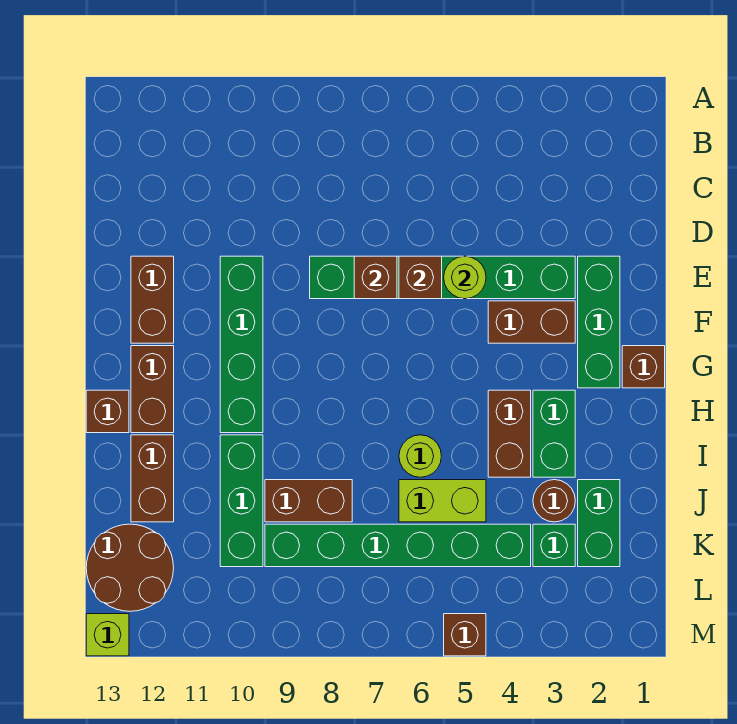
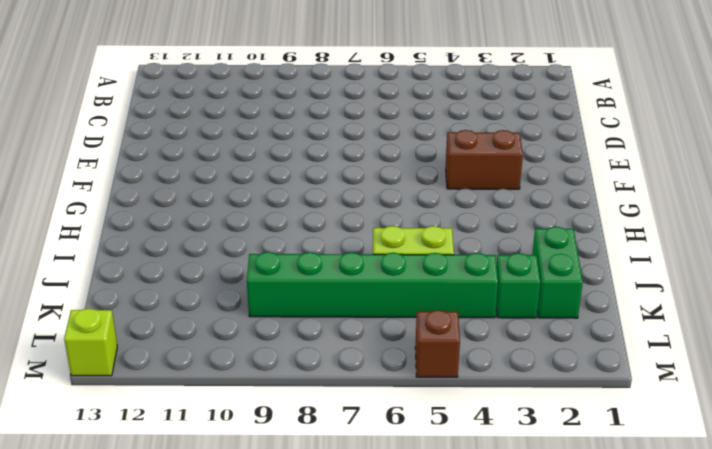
none -> green 1x3 brick [578,256,620,388]
none -> green 1x6 brick [310,256,575,299]
none -> green 1x4 brick [220,256,263,433]

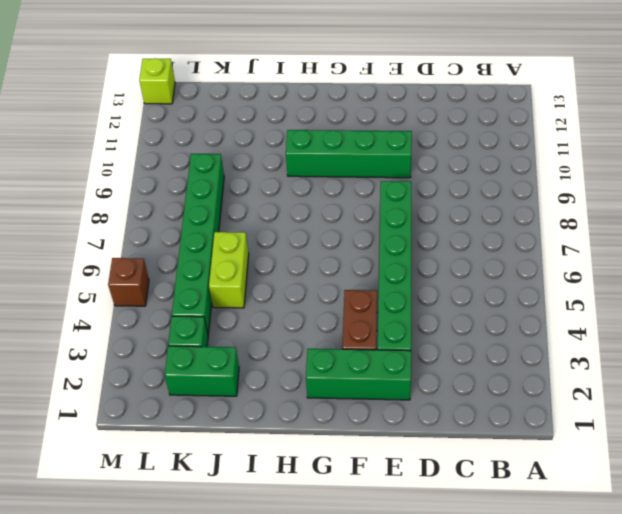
none -> brown 1x2 brick [131,256,174,343]
none -> brown 1x1 brick [622,346,665,388]
none -> brown 1x2 brick [131,346,174,433]

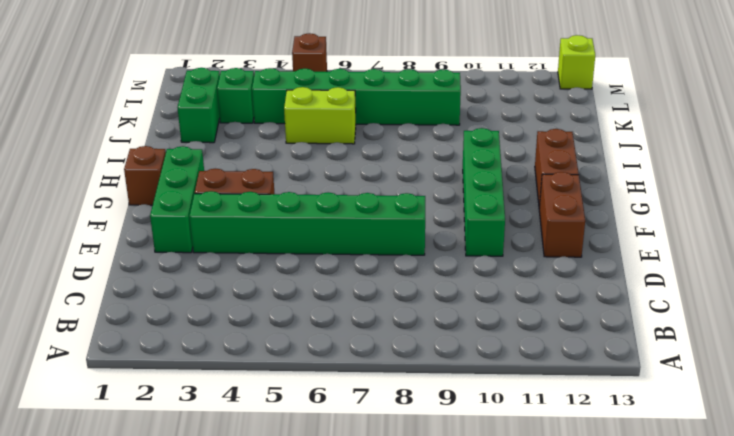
none -> green 1x2 brick [533,390,575,477]
none -> brown 1x2 brick [488,390,531,477]
none -> brown 1x1 brick [86,390,129,433]

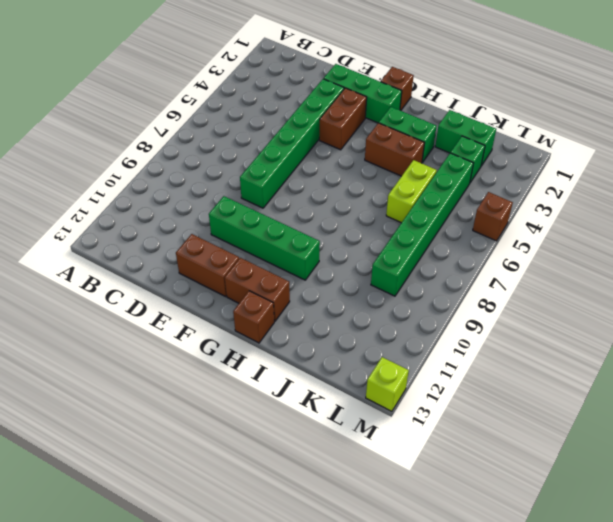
none -> lime 1x1 round brick [399,435,441,477]
none -> green 1x3 brick [220,435,263,567]
none -> brown 1x2 brick [131,435,174,522]

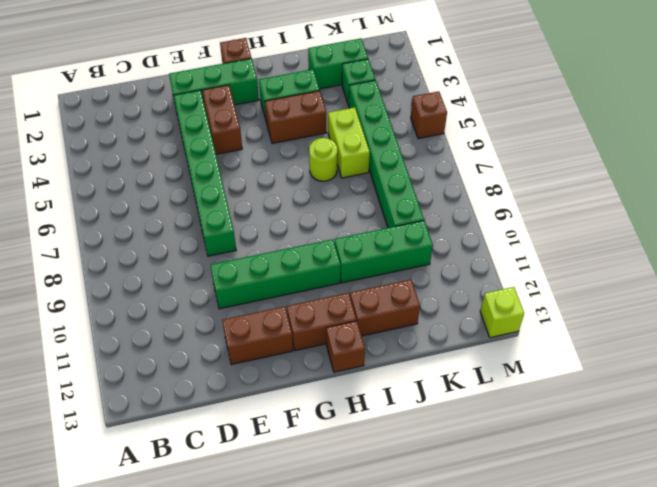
none -> brown 1x1 round brick [533,480,575,522]
none -> brown 1x2 brick [265,480,352,522]
none -> brown 2x2 round brick [86,524,174,611]

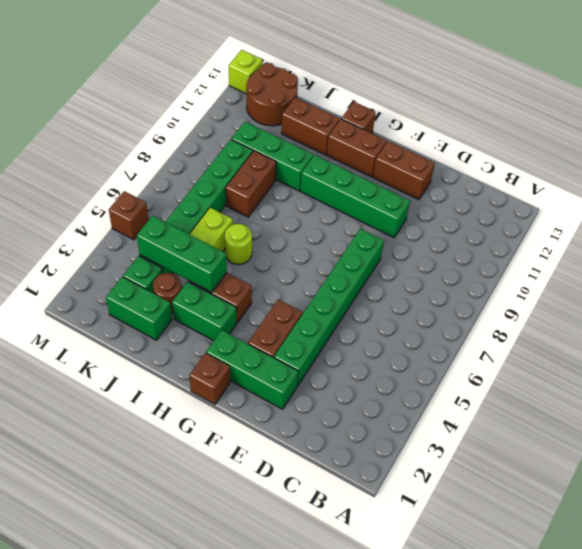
green 1x3 brick [137,216,227,292] -> none
none -> lime 1x1 round brick [444,256,486,299]
none -> brown 1x1 brick [399,256,442,299]
none -> brown 1x1 brick [354,256,397,299]

